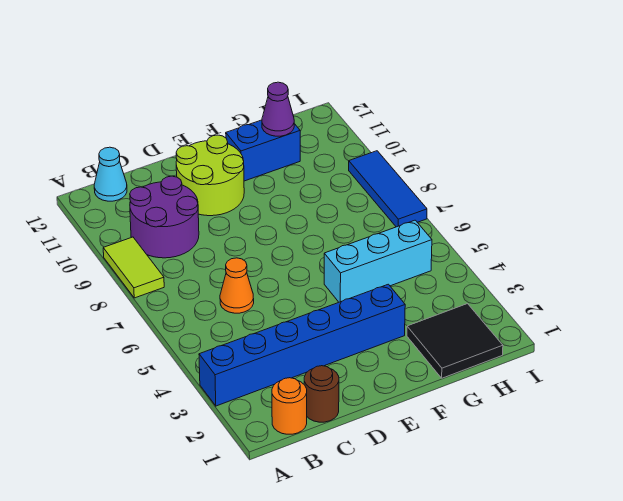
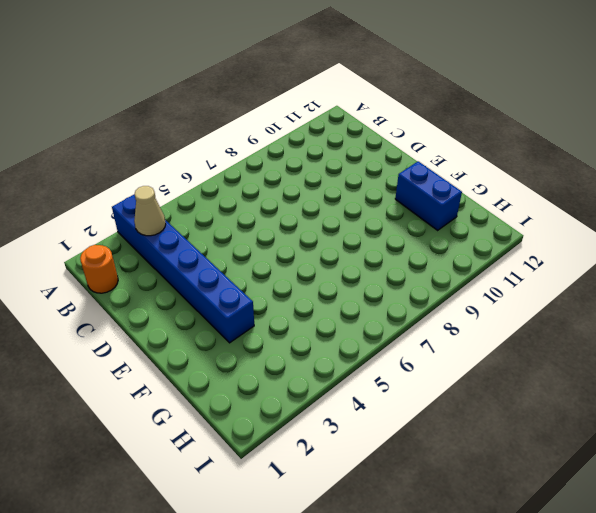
tan 1x1 cone [134,186,166,236] -> none
none -> lime 1x2 tile [103,237,164,298]
none -> purple 2x2 round brick [130,176,199,258]
none -> cyan 1x1 cone [94,147,127,201]

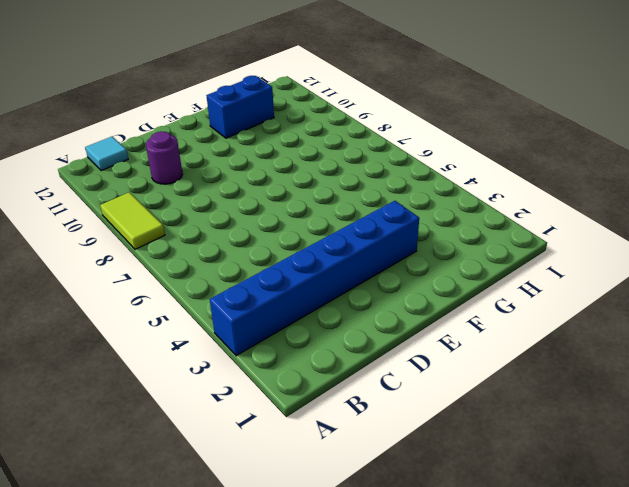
cyan 1x1 tile [85,137,128,170] -> cyan 1x1 cone [94,147,127,201]
purple 1x1 round brick [146,132,183,184] -> purple 2x2 round brick [130,176,199,258]
none -> orange 1x1 round brick [272,378,307,434]
none -> brown 1x1 round brick [304,366,339,422]
none -> orange 1x1 cone [220,258,254,313]

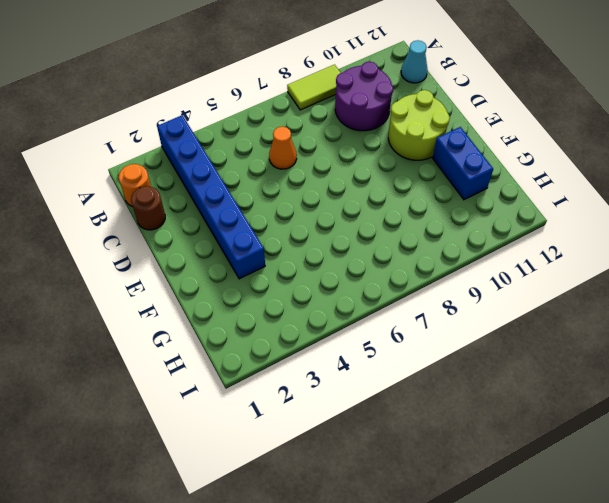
none -> cyan 1x3 brick [324,220,432,302]
none -> black 2x2 tile [407,304,503,378]
none -> blue 1x3 tile [349,151,427,227]

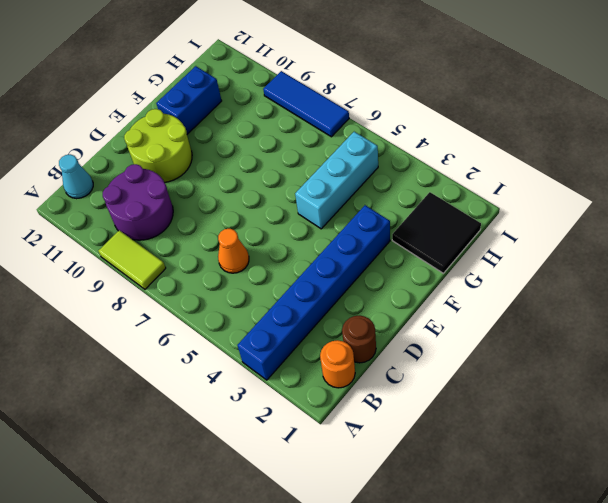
none -> purple 1x1 cone [262,82,294,136]

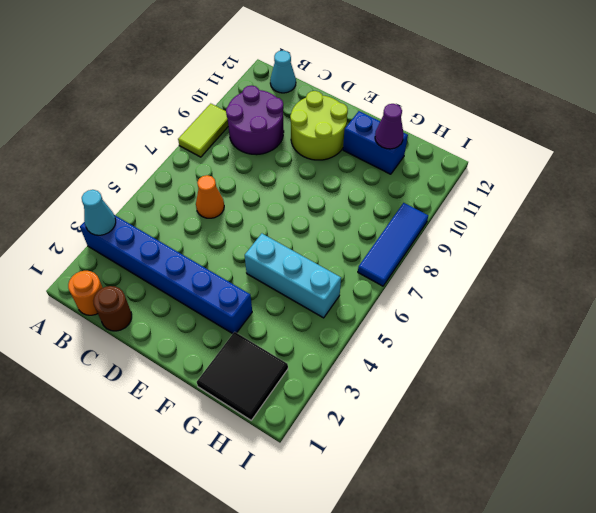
cyan 1x1 cone [82,190,116,235] -> none

